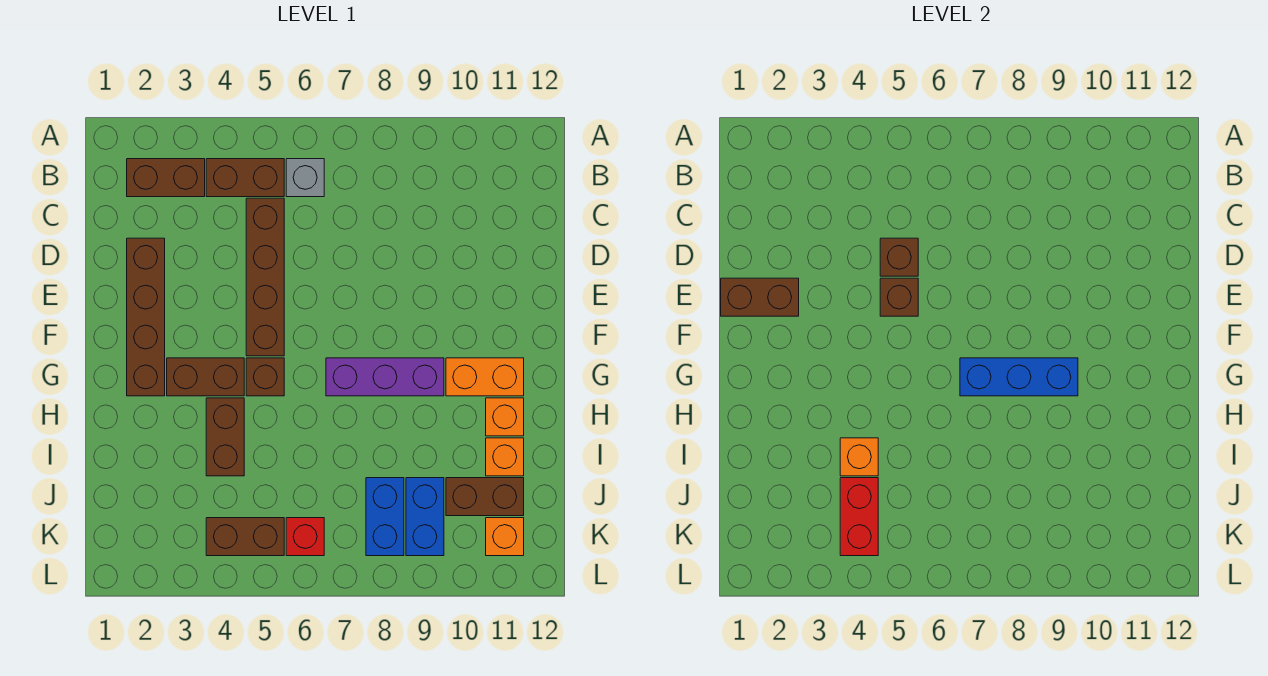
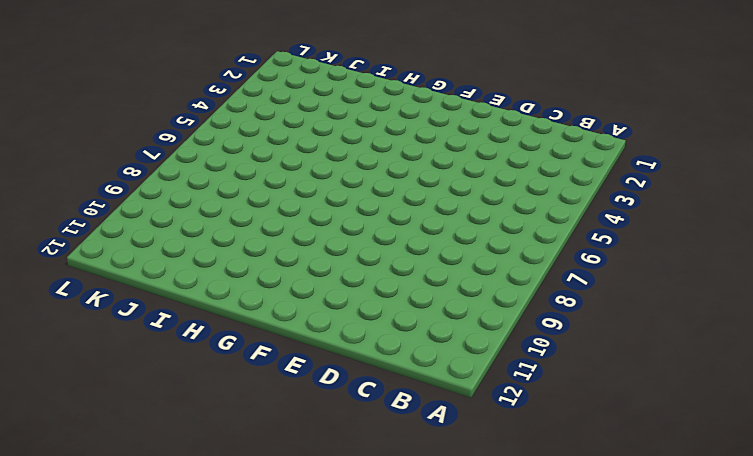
none -> brown 1x2 brick [127,159,205,197]
none -> brown 1x2 brick [206,159,284,197]
none -> grey 1x1 brick [286,159,324,197]

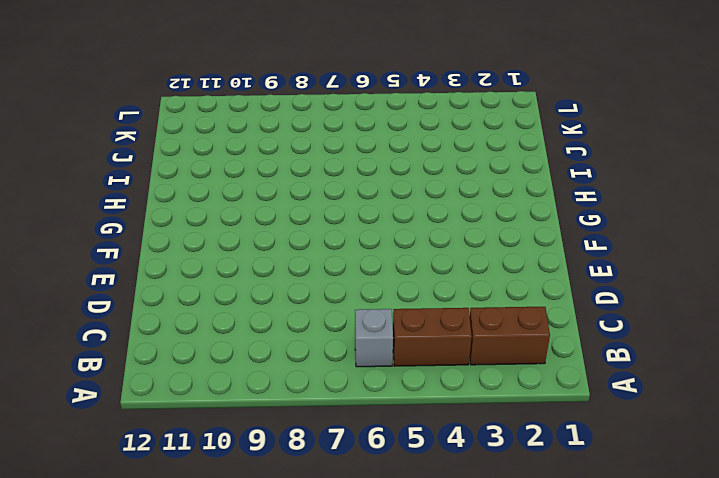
none -> brown 1x4 brick [246,198,284,356]
none -> brown 1x4 brick [127,238,165,396]
none -> brown 1x2 brick [167,358,244,396]

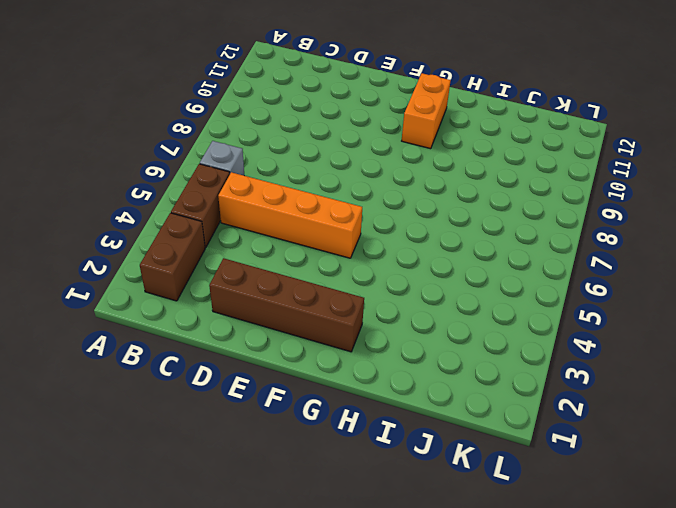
orange 1x4 brick [218,172,362,258] -> brown 1x4 brick [246,198,284,356]
none -> brown 1x2 brick [167,358,244,396]
none -> brown 1x1 brick [246,358,284,396]
none -> purple 1x3 brick [326,358,444,396]

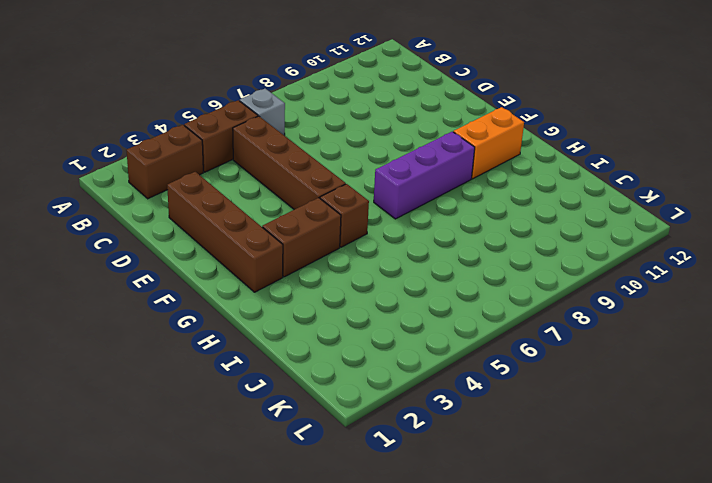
none -> brown 1x2 brick [206,398,244,476]
none -> orange 1x1 brick [486,398,524,436]
none -> orange 1x1 brick [486,438,524,476]

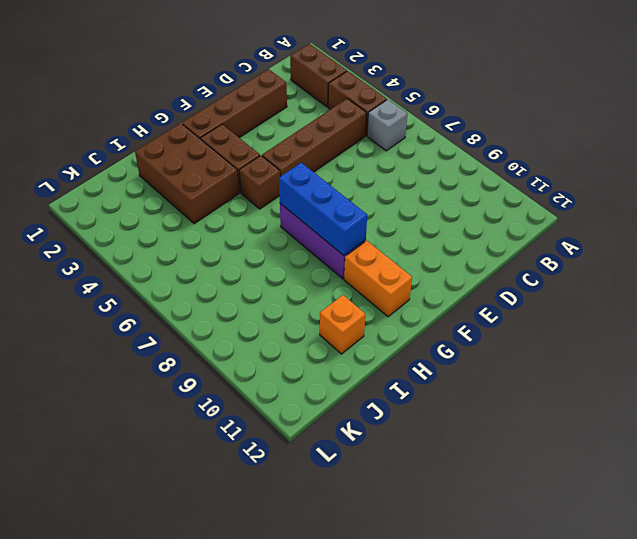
brown 2x3 brick [135,123,239,224] -> brown 1x2 brick [206,398,244,476]
none -> orange 1x1 brick [486,398,524,436]
none -> blue 1x2 brick [366,478,404,556]
none -> blue 1x2 brick [406,478,444,556]

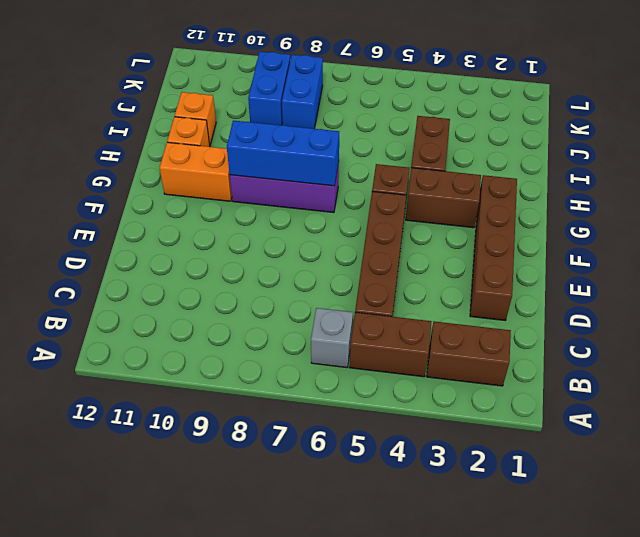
none -> brown 1x2 brick [446,478,524,516]
none -> brown 1x2 brick [206,518,284,556]
none -> red 1x1 brick [286,518,324,556]

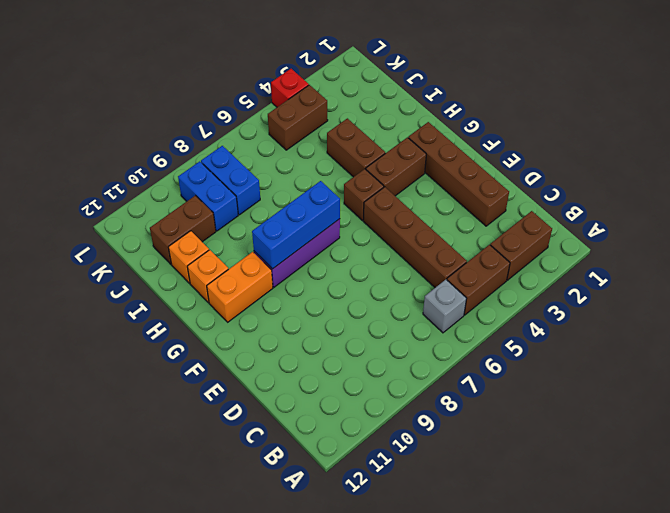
red 1x1 brick [271,69,309,107] -> red 1x1 brick moved to [286,518,324,556]
none -> orange 1x1 brick [486,518,524,556]
none -> brown 1x1 brick [880,238,918,276]
none -> brown 1x2 brick [721,278,799,316]

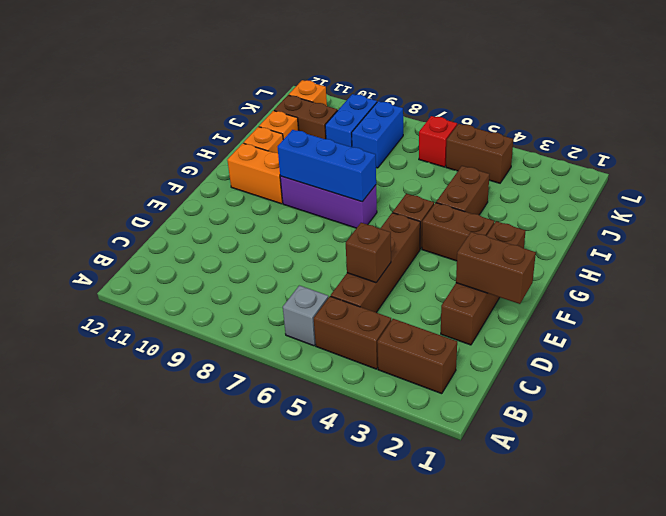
none -> brown 1x1 brick [880,278,918,316]
none -> orange 1x1 brick [840,438,878,476]
none -> red 1x2 brick [840,478,878,556]

